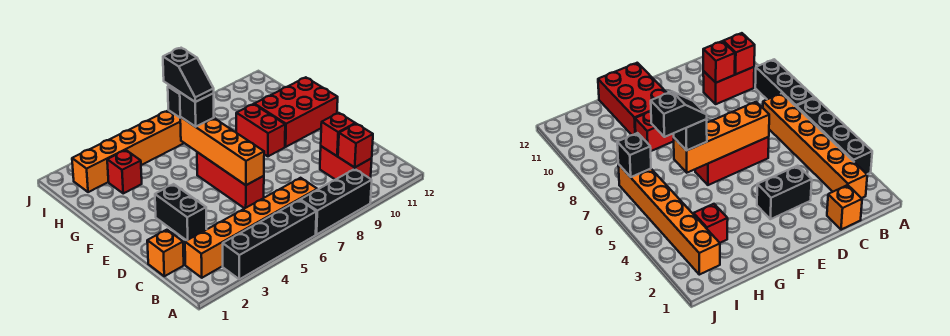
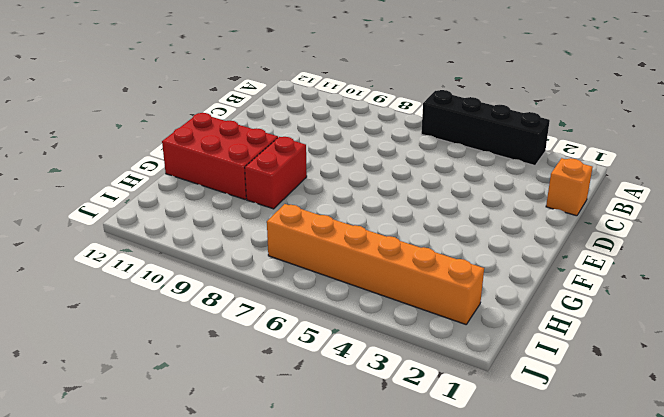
none -> black 1x3 brick [301,169,372,235]
none -> orange 1x6 brick [185,178,317,278]
none -> red 1x2 brick [320,146,372,180]

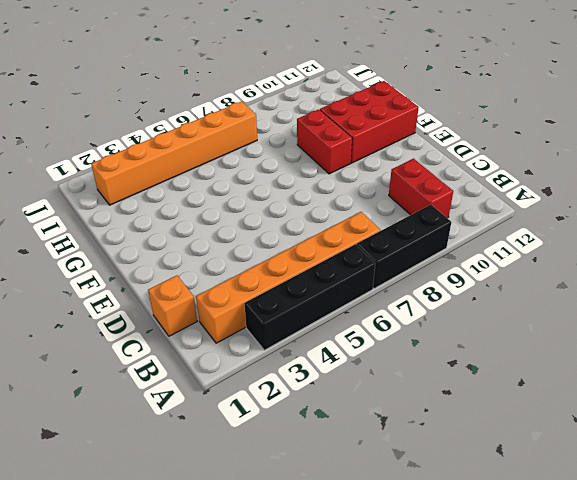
none -> black 1x2 brick [155,184,206,240]
none -> red 1x3 brick [197,152,264,208]
none -> red 1x1 brick [107,150,142,193]

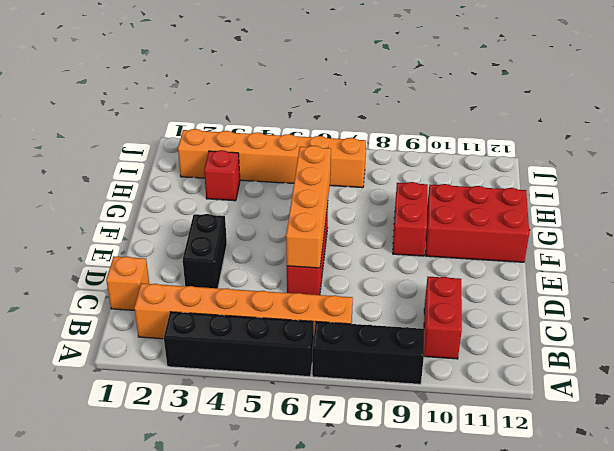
none -> red 1x1 brick [338,124,373,167]
none -> red 1x1 brick [321,113,355,156]
none -> black 1x1 brick [168,85,180,118]

